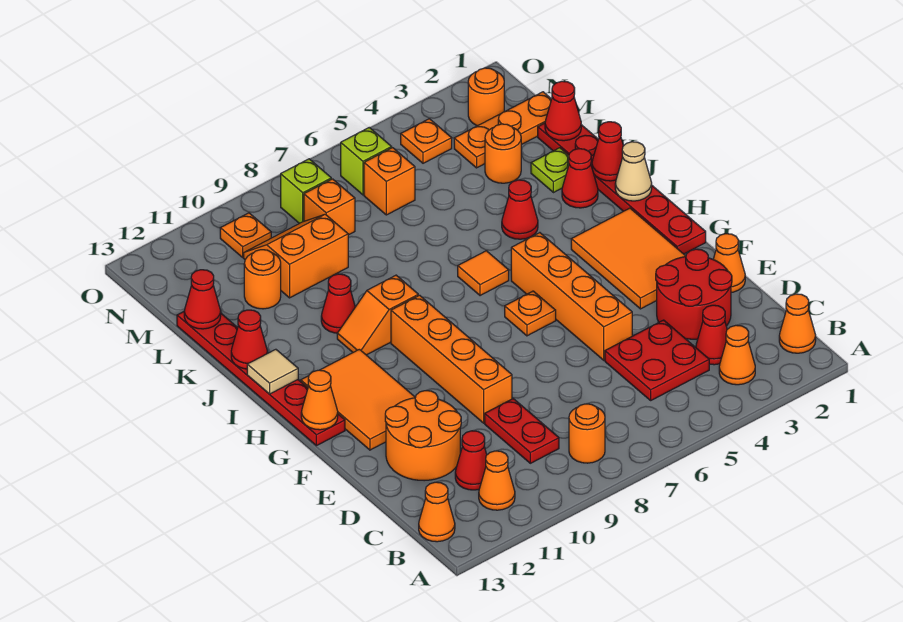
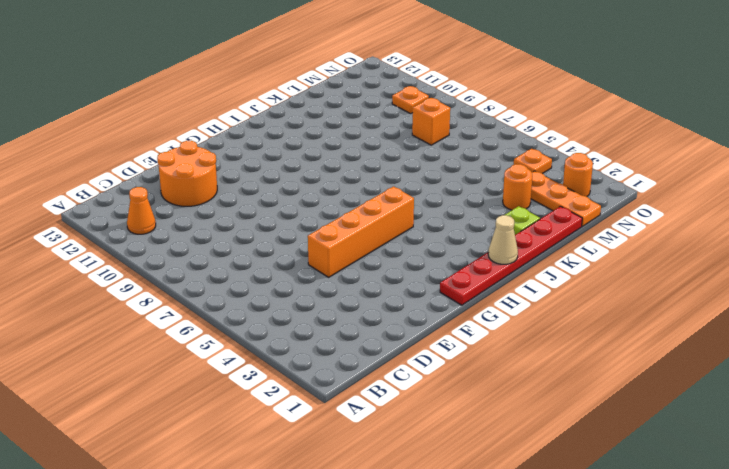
none -> orange 1x1 cone [779,294,816,353]
none -> orange 1x1 cone [719,325,755,385]
none -> orange 1x1 round brick [569,404,605,463]
none -> orange 1x1 cone [419,482,455,542]

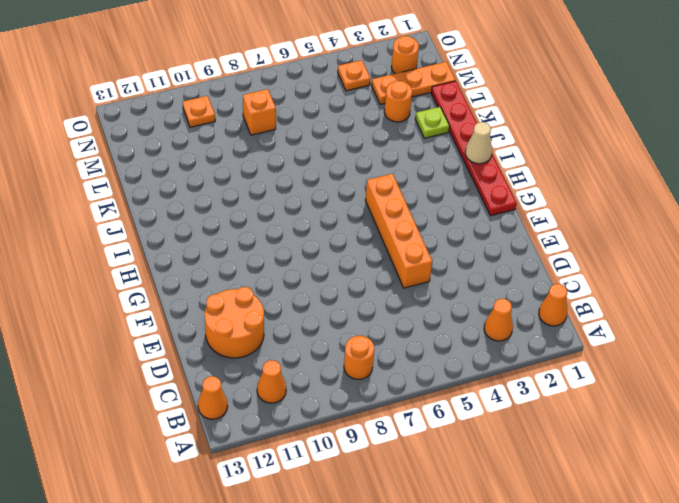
none -> red 1x1 cone [696,305,727,365]
none -> red 2x2 plate [605,320,709,400]
none -> red 1x2 plate [485,399,559,463]
none -> red 1x1 cone [455,431,487,490]

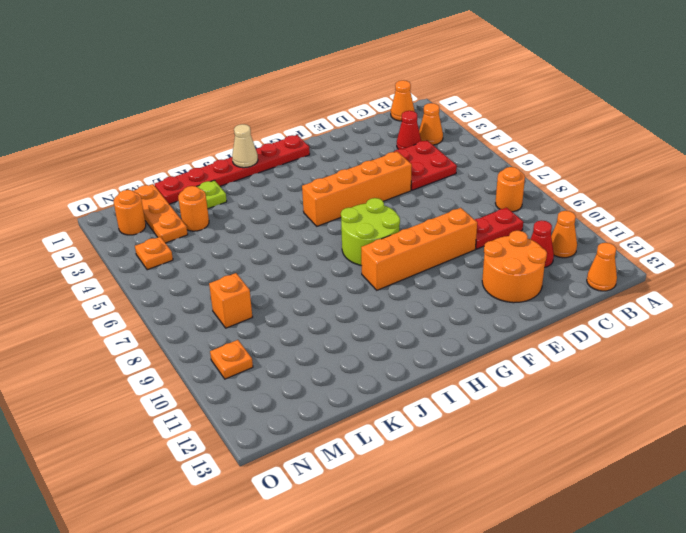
lime 2x2 round brick [341,198,400,266] -> none
none -> red 2x2 round brick [656,249,732,339]
none -> orange 1x1 cone [713,234,745,292]
none -> orange 2x3 tile [571,208,686,309]
none -> orange 2x3 tile [301,349,415,450]

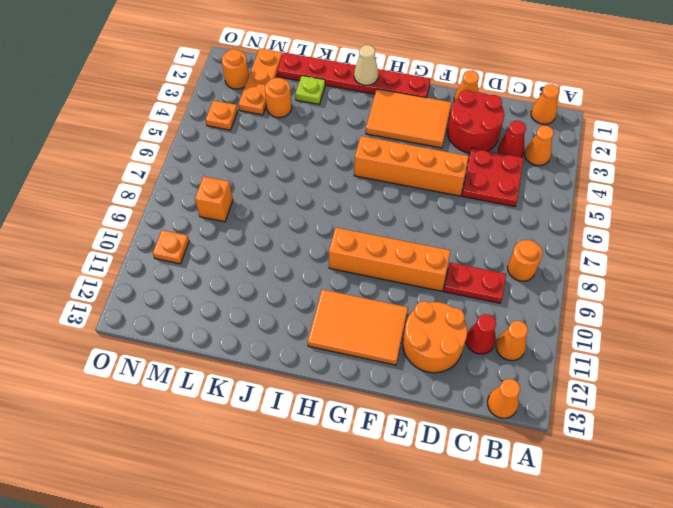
none -> orange 1x1 plate [505,291,556,336]
none -> red 1x6 plate [177,312,345,446]
none -> orange 1x1 tile [458,251,509,296]
none -> orange 1x2 slope [337,275,418,355]

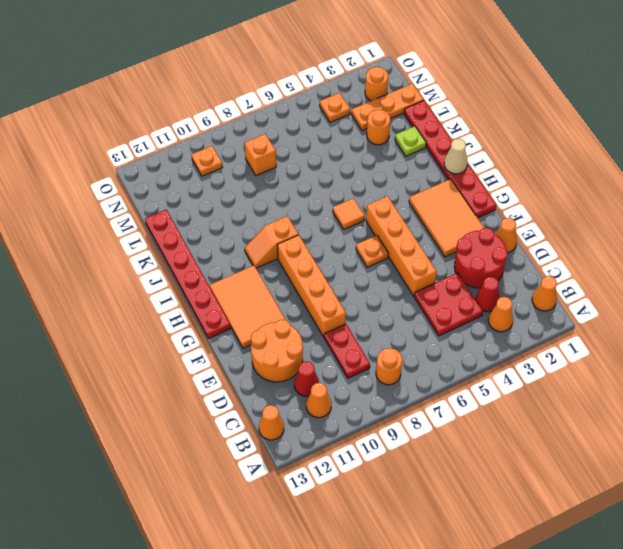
none -> red 1x1 cone [562,149,598,208]
none -> red 1x1 cone [502,180,538,239]
none -> red 1x1 cone [321,274,355,333]
none -> orange 2x2 slope [244,214,348,298]

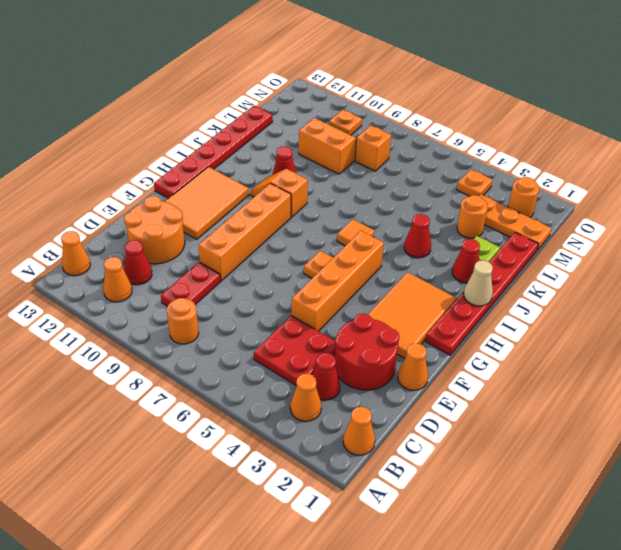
none -> orange 1x1 round brick [244,250,281,309]
none -> orange 1x1 brick [364,148,415,215]
none -> lime 1x1 brick [341,128,392,195]
none -> lime 1x1 brick [281,159,331,223]

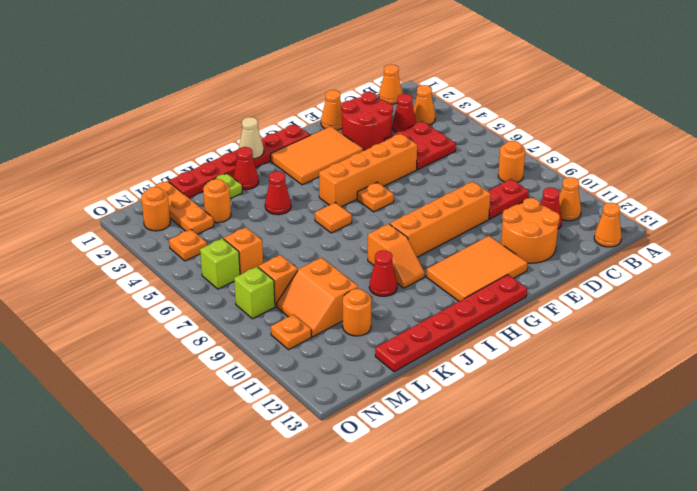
none -> orange 1x1 cone [301,370,338,430]
none -> tan 1x1 tile [247,349,298,394]
none -> red 1x1 cone [592,122,623,181]
none -> red 1x1 cone [231,310,267,369]

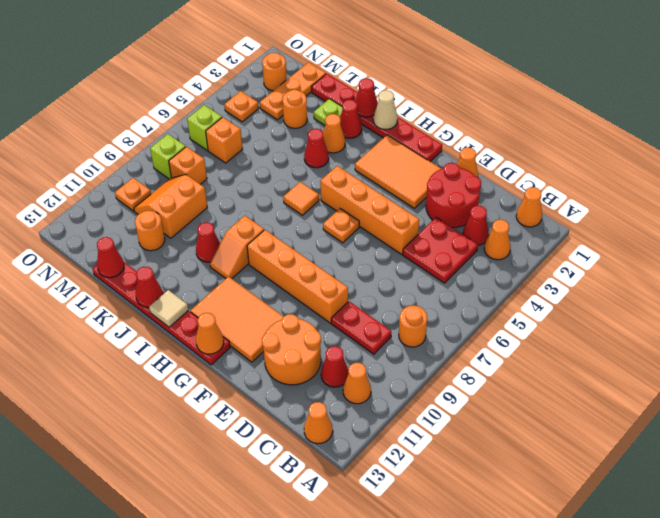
orange 1x1 cone [323,114,345,153] -> none
none -> red 1x1 cone [545,81,581,141]

